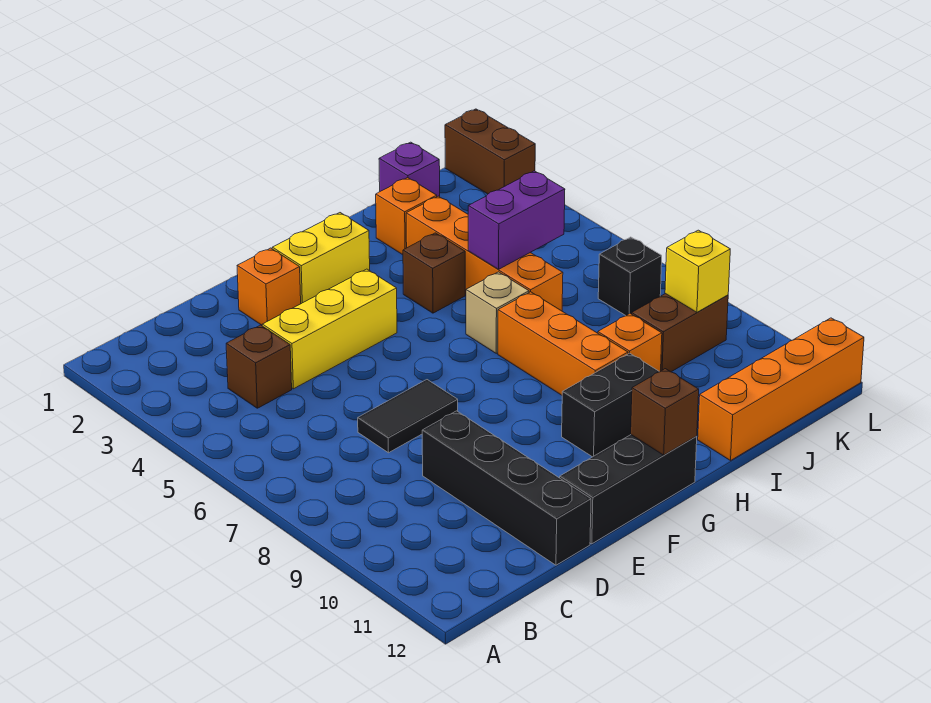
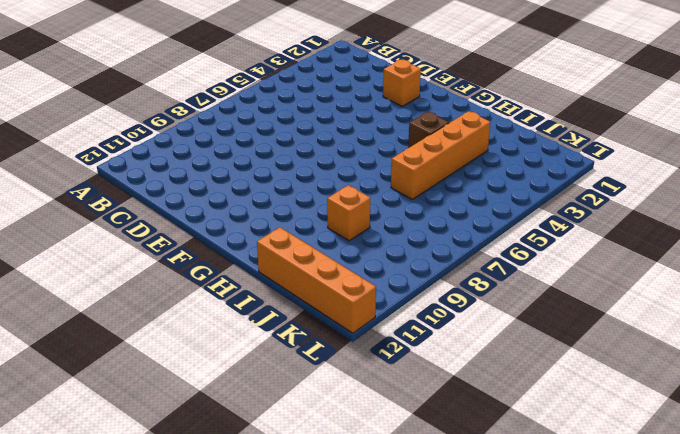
none -> brown 1x1 brick [226,325,292,408]
none -> yellow 1x3 brick [262,269,397,389]
none -> black 1x2 tile [358,380,458,453]

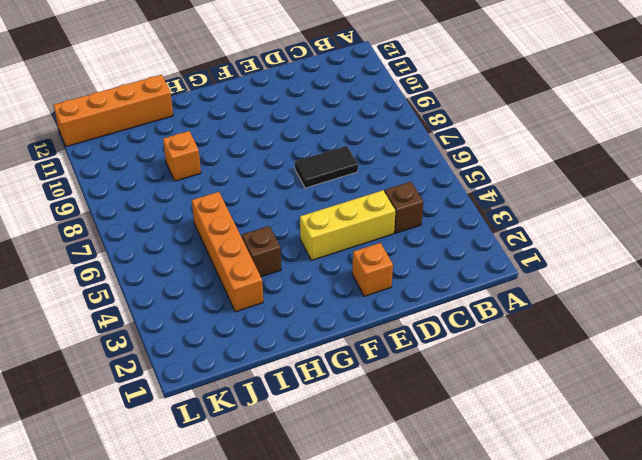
none -> black 1x4 brick [422,411,591,565]
none -> black 1x3 brick [560,435,697,544]
none -> yellow 1x2 brick [272,213,370,304]

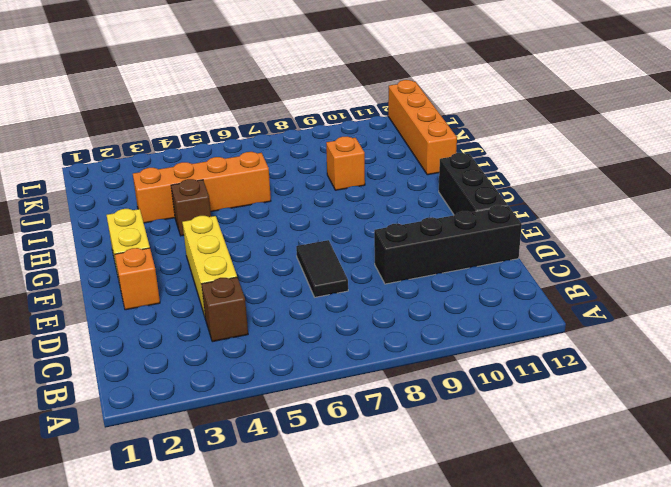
none -> black 1x2 brick [562,353,659,457]
none -> tan 1x1 brick [466,272,529,353]
none -> orange 1x3 brick [498,292,628,395]

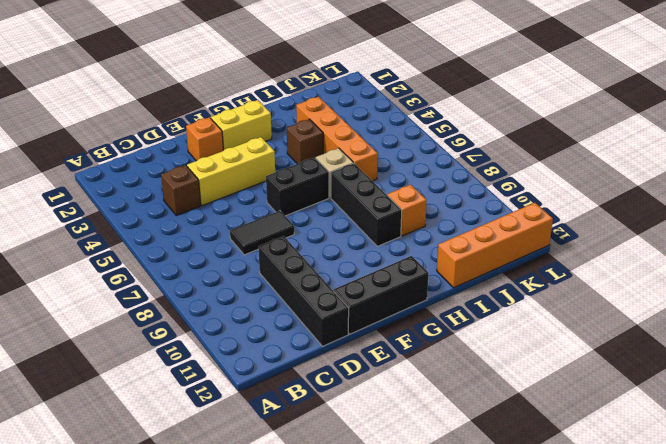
black 1x2 brick [266,158,329,216] -> black 1x2 brick moved to [562,353,659,457]
black 1x3 brick [331,163,402,246] -> orange 1x3 brick [498,292,628,395]
none -> orange 1x1 brick [376,178,437,255]
none -> purple 1x1 brick [379,142,440,197]
none -> brown 1x2 brick [632,294,728,372]

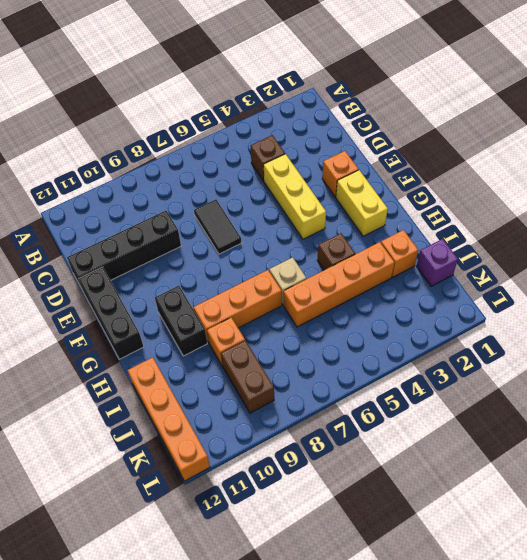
none -> black 1x1 brick [598,237,662,315]
none -> brown 1x2 brick [445,109,535,194]
none -> brown 1x1 brick [631,369,699,455]

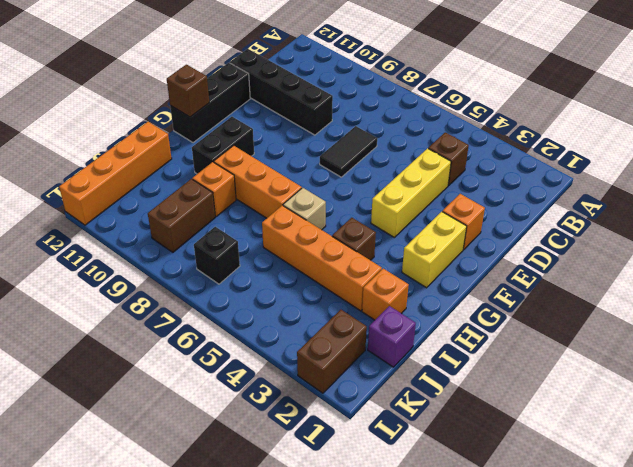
brown 1x2 brick [297,310,367,393] -> brown 1x2 brick turned to [445,109,535,194]
none -> purple 1x2 brick [468,171,565,269]
none -> yellow 1x1 brick [665,230,730,312]

